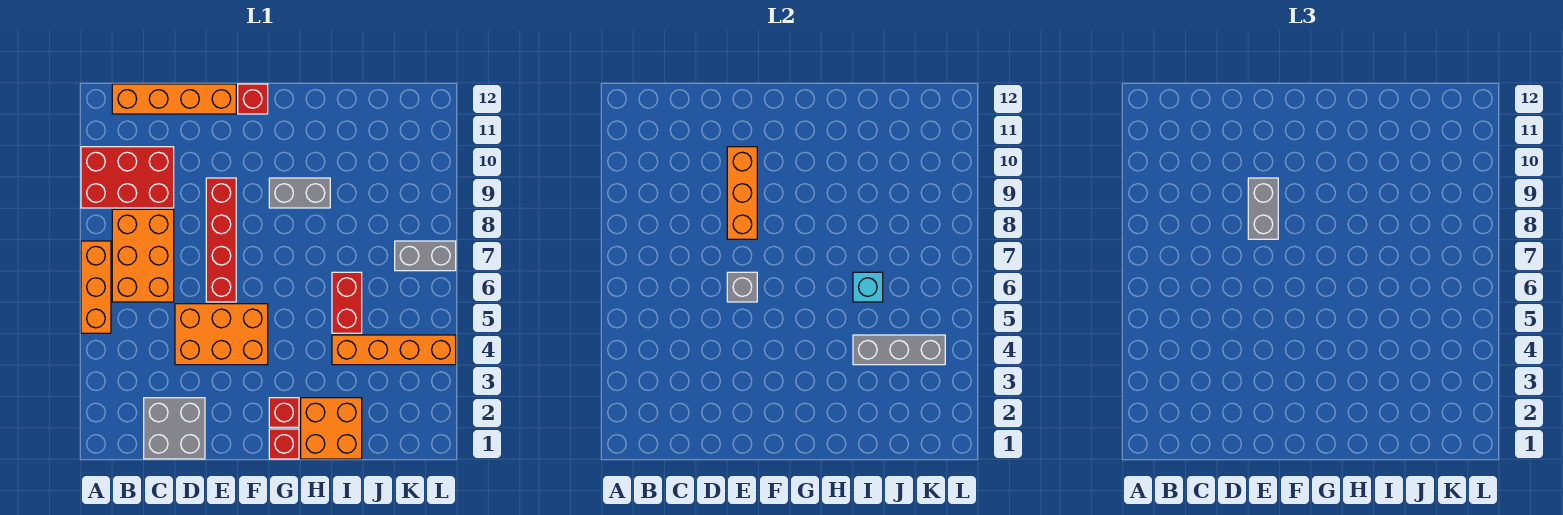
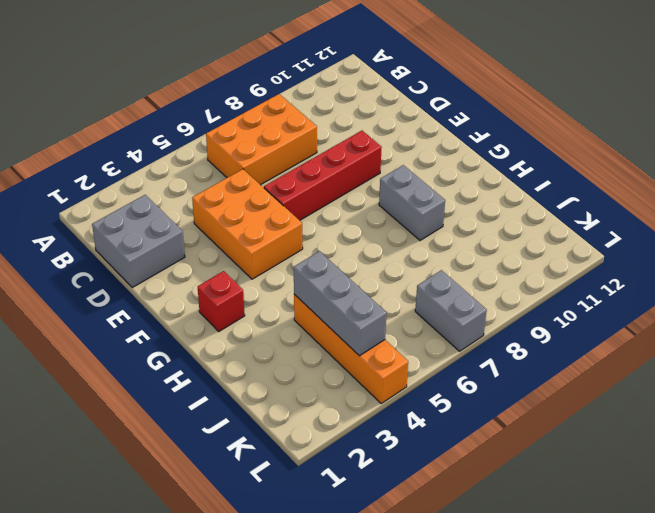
none -> orange 1x3 brick [81,241,111,333]
none -> red 2x3 brick [81,147,174,208]
none -> orange 1x4 brick [112,84,236,114]

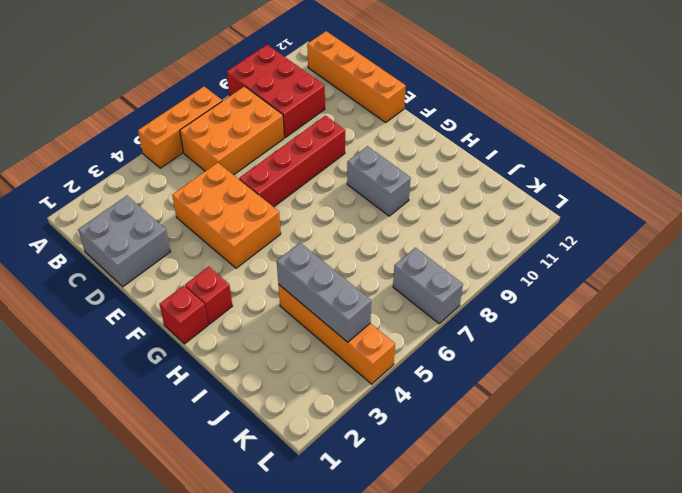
none -> red 1x1 brick [238,84,268,114]
none -> orange 2x2 brick [301,398,362,459]
none -> red 1x2 brick [332,272,362,333]

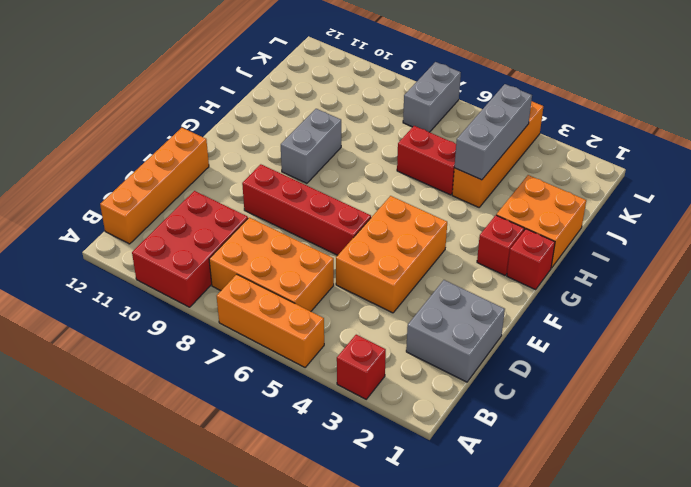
red 1x1 brick [337,335,386,399] -> red 1x1 brick moved to [238,84,268,114]
none -> grey 1x1 brick [727,272,757,302]
none -> orange 1x3 brick [727,147,757,239]
none -> cyan 1x1 brick [853,272,883,302]

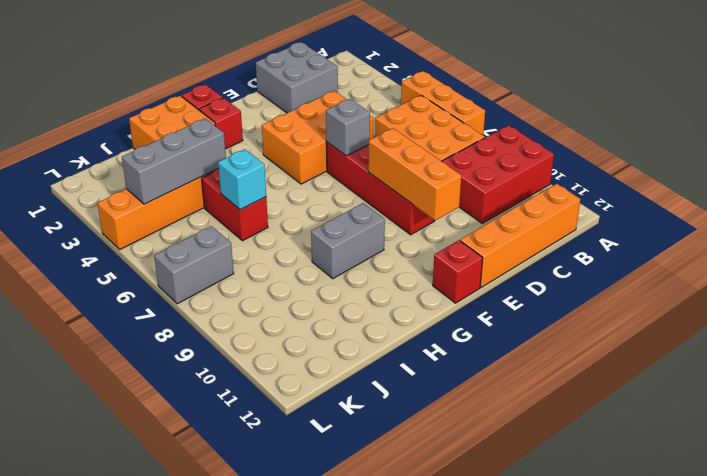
none -> grey 1x2 brick [1248,178,1278,239]

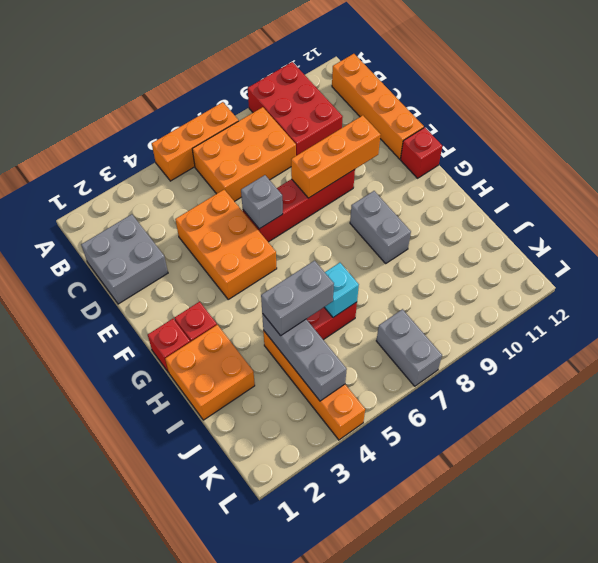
grey 1x2 brick [261,261,334,336] -> grey 1x2 brick moved to [1248,178,1278,239]

